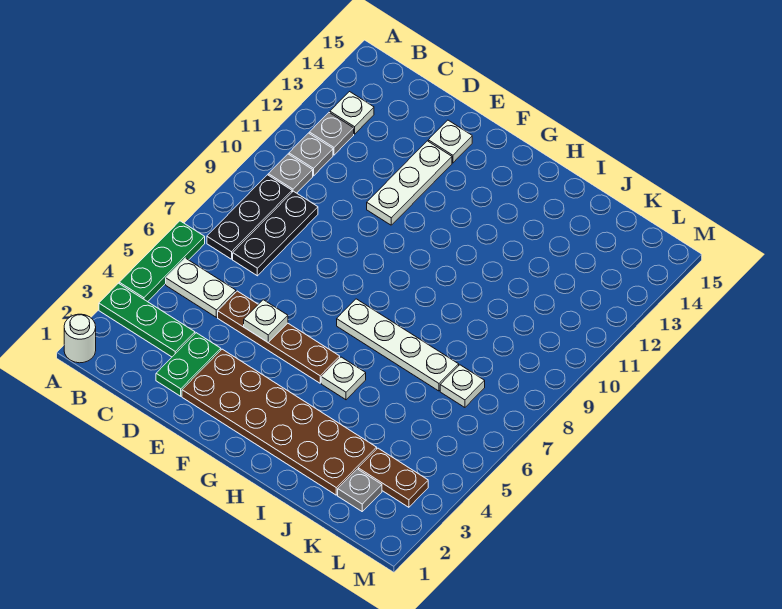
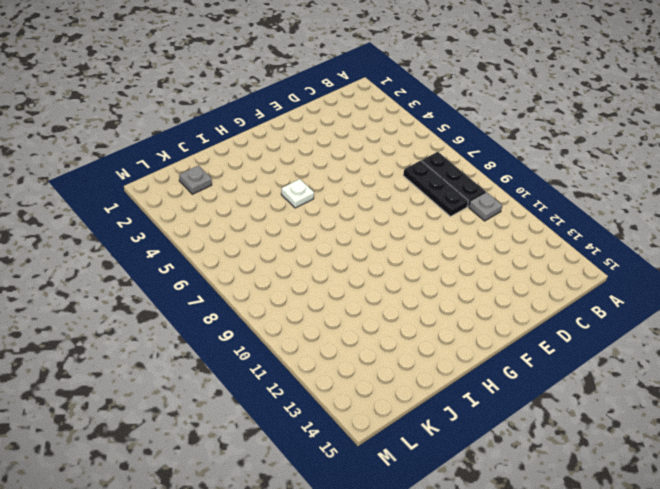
none -> white 1x1 round brick [64,314,96,363]
none -> green 1x3 plate [99,283,195,357]
none -> green 1x3 plate [119,221,205,302]

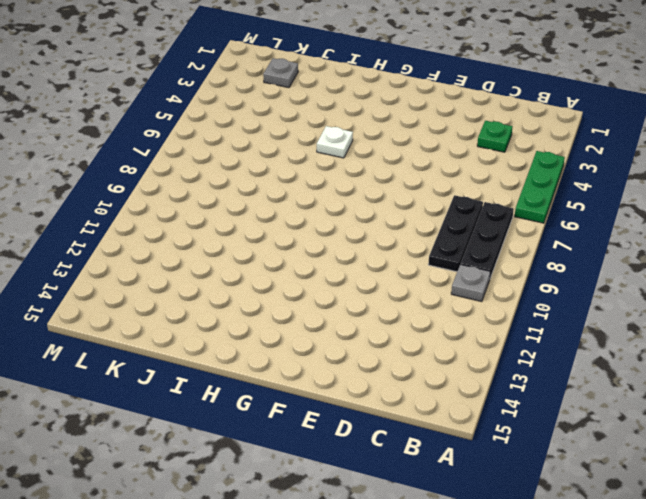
green 1x1 plate [477,121,512,152] -> green 1x3 plate [99,283,195,357]
none -> white 1x1 round brick [64,314,96,363]
none -> white 1x2 plate [166,258,236,317]
none -> grey 1x1 plate [289,133,333,176]

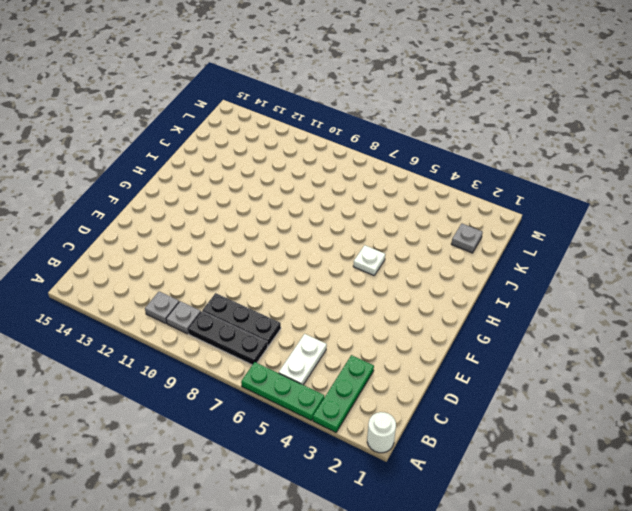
none -> grey 1x1 plate [309,113,354,155]
none -> white 1x1 plate [330,92,374,134]
none -> green 1x2 plate [156,333,221,396]

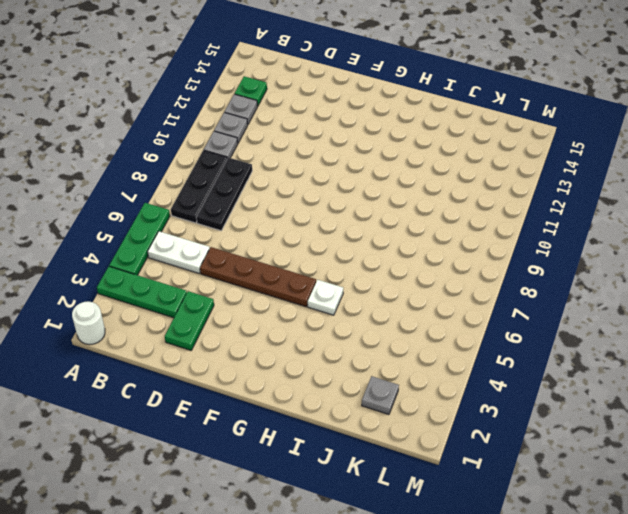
green 1x1 plate [235,76,267,106] -> white 1x1 plate [330,92,374,134]
none -> brown 2x6 plate [182,349,377,495]
none -> white 1x3 plate [367,141,452,225]
none -> white 1x1 plate [428,120,472,163]

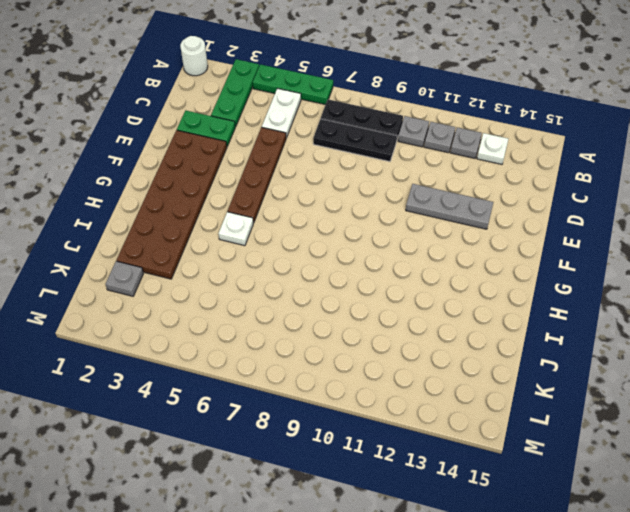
grey 1x3 plate [406,184,493,229] -> white 1x3 plate [367,141,452,225]
none -> white 1x1 plate [428,120,472,163]
none -> white 1x4 plate [337,299,459,391]
none -> brown 1x2 plate [358,448,428,507]

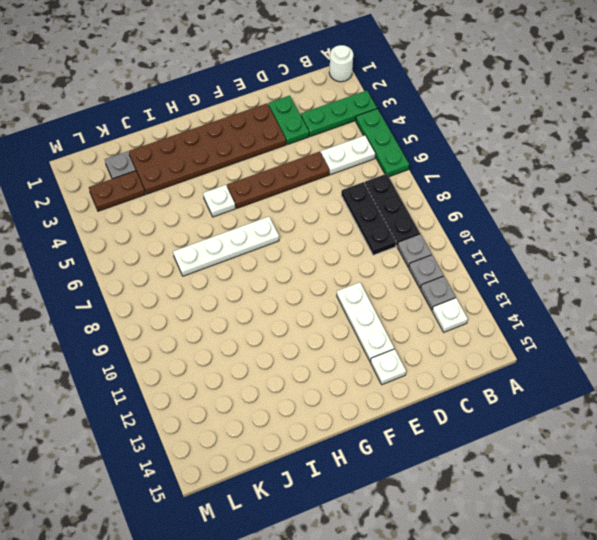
none -> white 1x1 plate [440,365,485,407]
none -> white 1x1 plate [244,300,288,342]

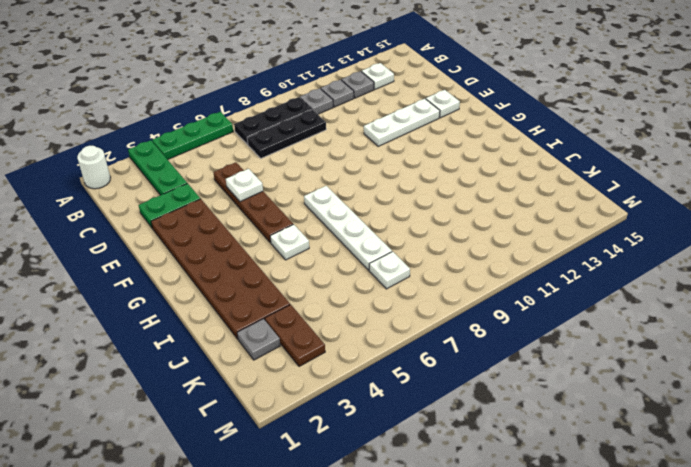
none -> white 1x2 plate [166,258,236,317]

